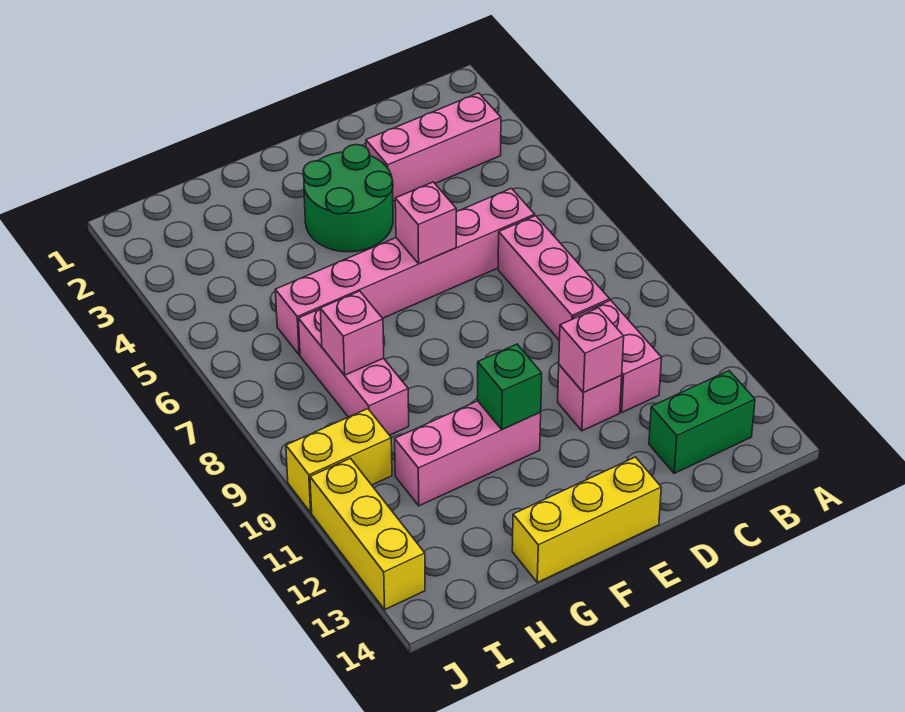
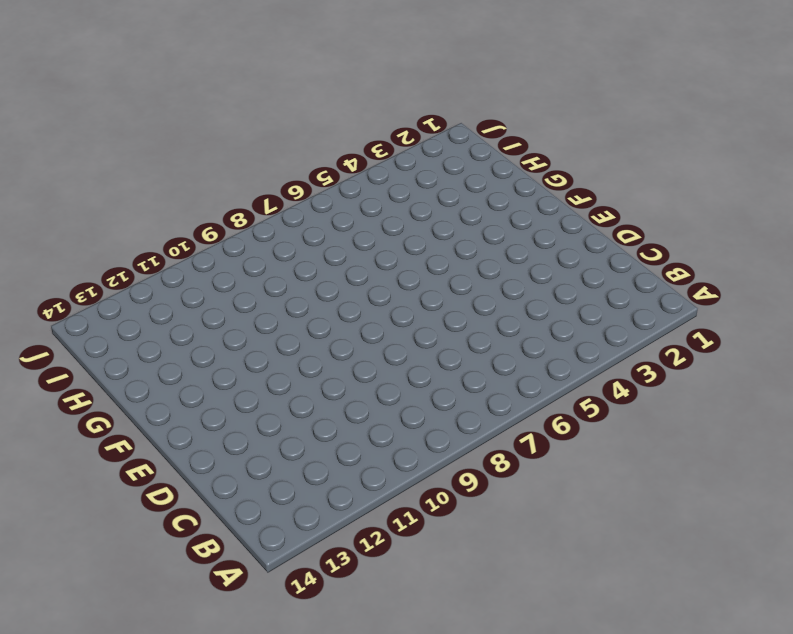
none -> pink 1x3 brick [366,93,501,201]
none -> green 1x2 brick [649,371,755,473]
none -> pink 1x6 brick [275,188,535,355]

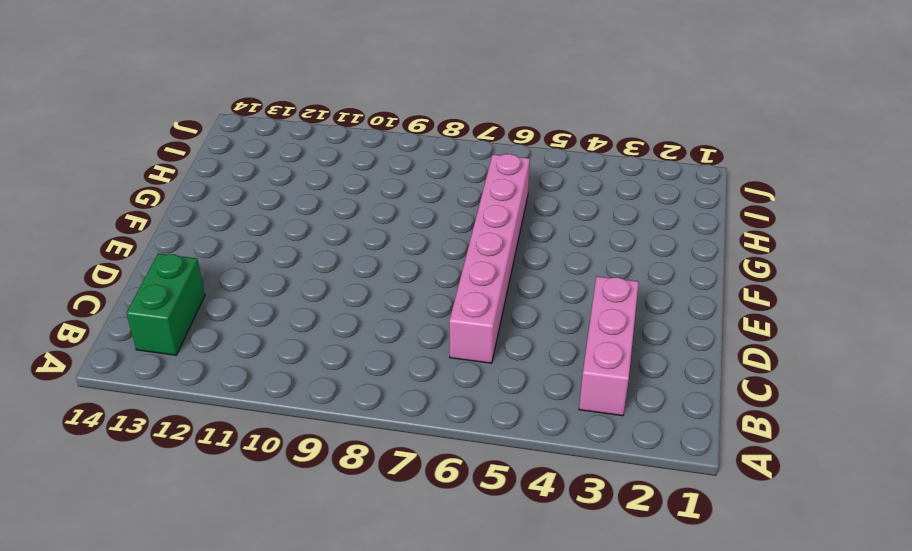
none -> pink 1x3 brick [498,216,610,341]
none -> pink 1x2 brick [573,300,661,412]
none -> pink 1x1 brick [558,365,622,431]

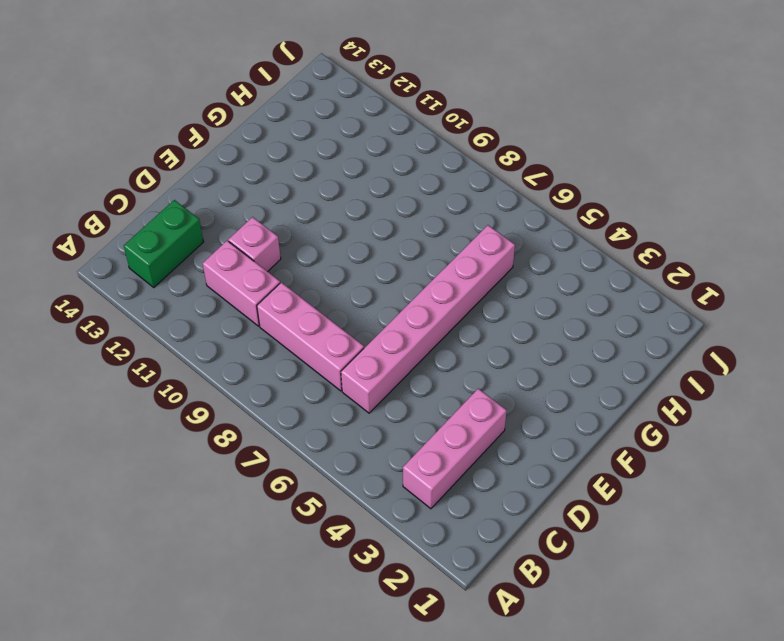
none -> green 2x2 round brick [303,145,393,252]
none -> yellow 1x3 brick [512,457,661,582]
none -> pink 1x3 brick [395,401,541,506]

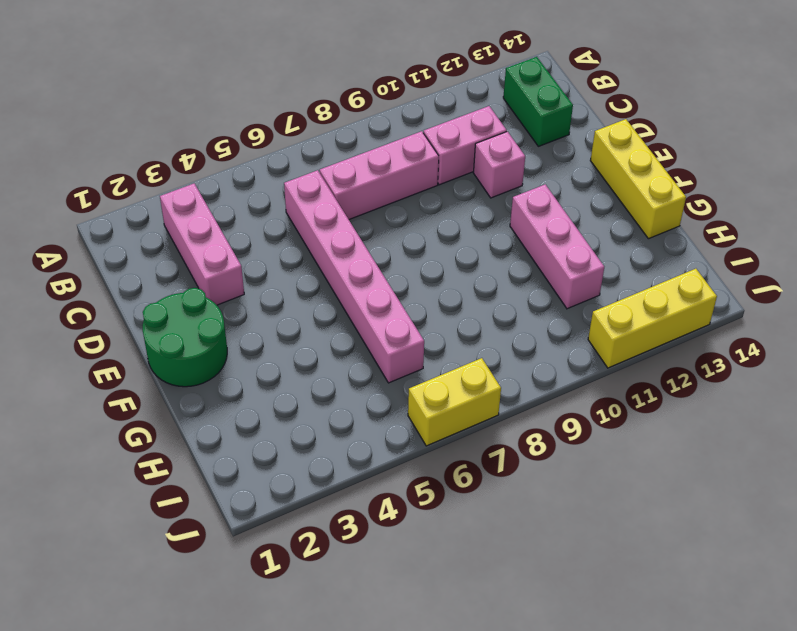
green 2x2 round brick [143,288,227,387] -> green 2x2 round brick moved to [303,145,393,252]
yellow 1x2 brick [408,358,501,446] -> yellow 1x2 brick turned to [286,409,392,512]
none -> pink 1x3 brick [298,309,409,435]
none -> pink 1x1 brick [559,308,624,393]
none -> pink 1x1 brick [395,182,456,264]

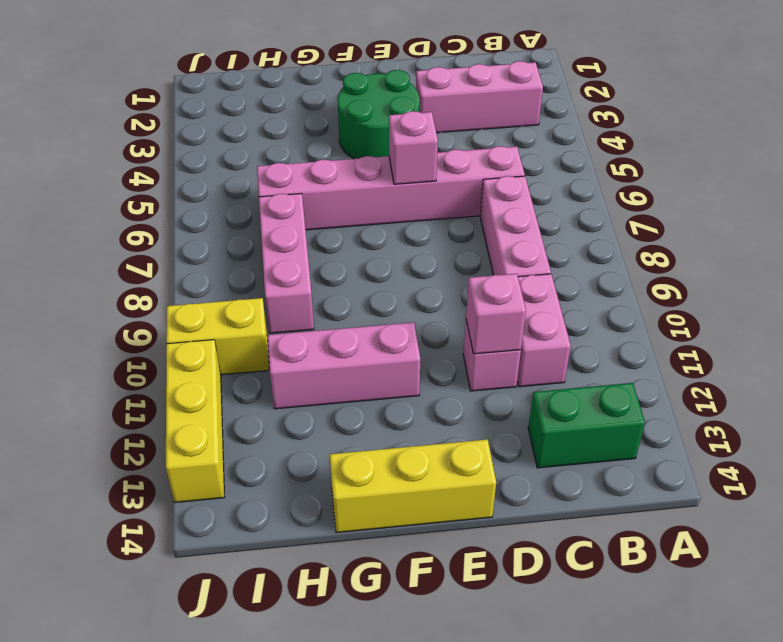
none -> green 1x1 brick [477,344,542,430]
none -> pink 1x1 brick [320,291,384,375]

